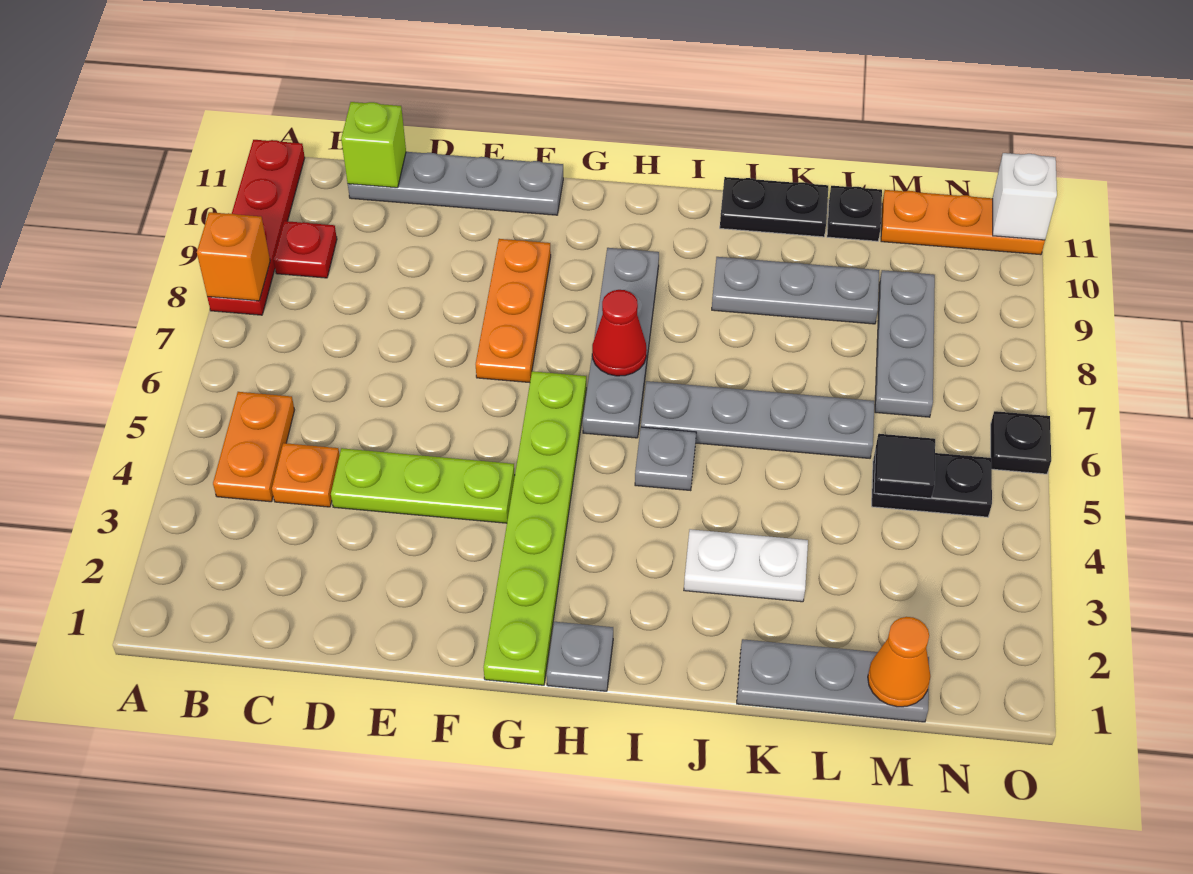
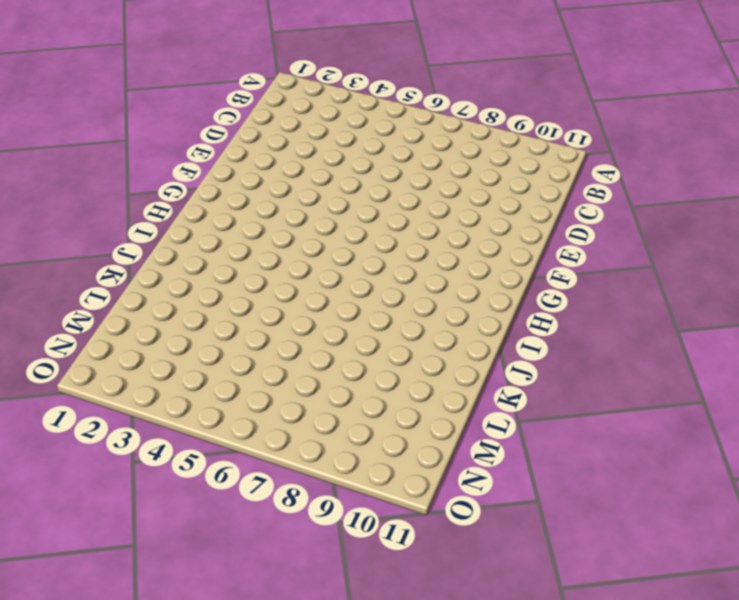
none -> red 1x4 plate [207,140,305,315]
none -> orange 1x2 plate [213,392,294,502]
none -> red 1x1 plate [274,221,337,278]

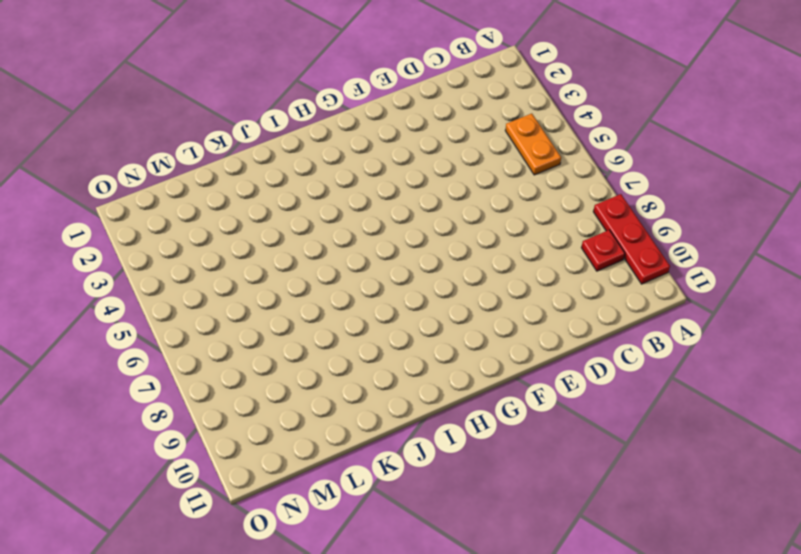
red 1x3 plate [593,194,670,284] -> red 1x4 plate [207,140,305,315]
none -> orange 1x1 plate [272,443,340,507]
none -> grey 1x4 plate [348,152,563,215]
none -> lime 1x3 plate [331,448,515,523]

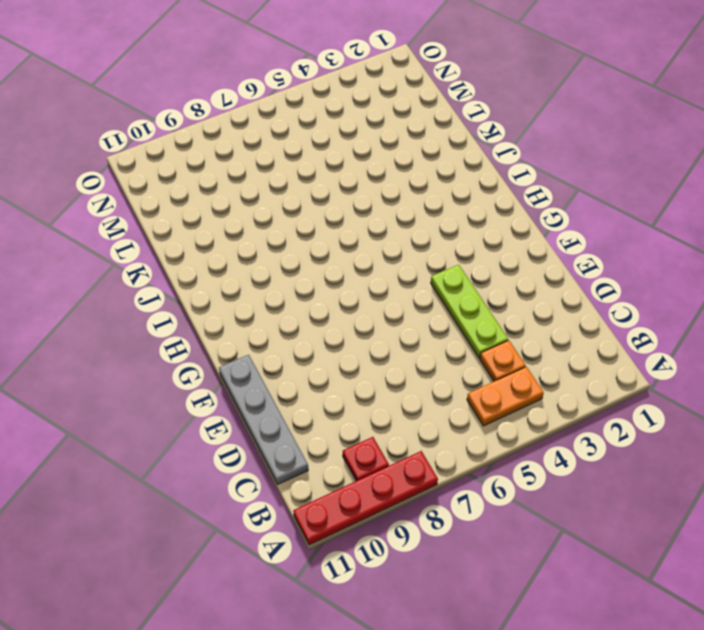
none -> orange 1x3 plate [476,239,551,383]
none -> lime 1x6 plate [484,371,586,685]
none -> grey 1x1 plate [547,622,613,691]

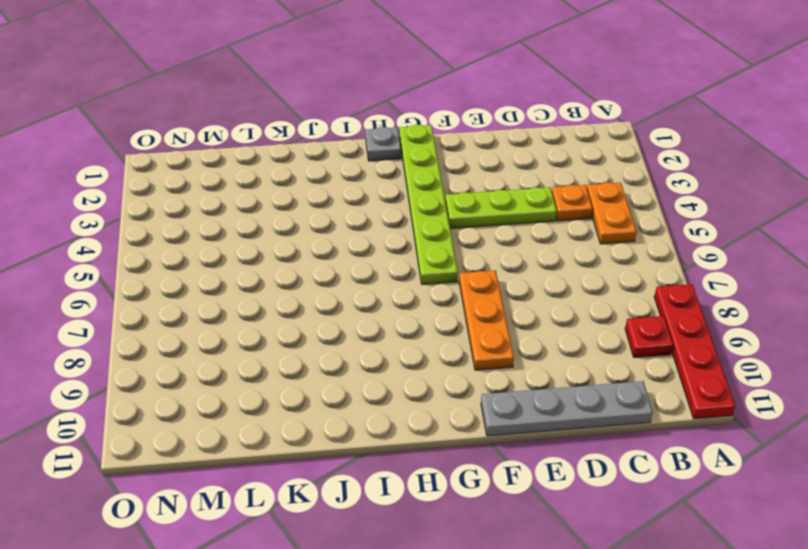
none -> grey 1x4 plate [583,248,659,438]
none -> grey 1x1 plate [635,427,696,491]
none -> grey 1x4 plate [641,381,874,458]

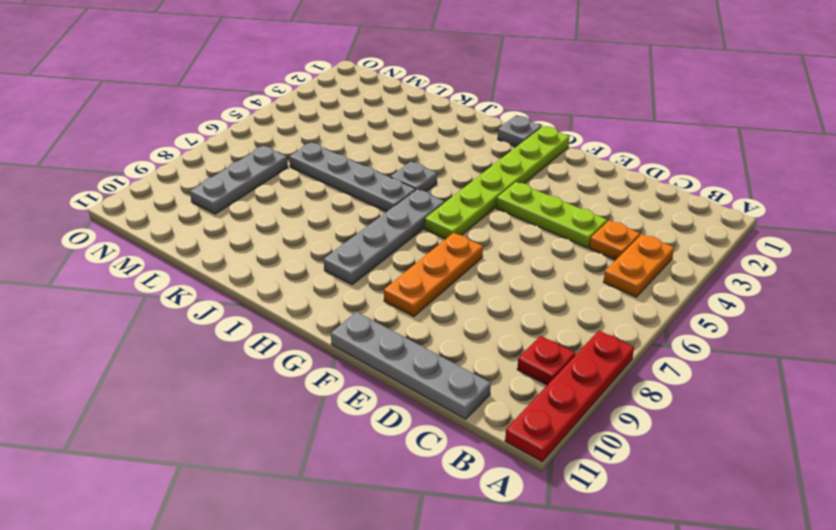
none -> white 1x2 plate [684,529,808,602]
none -> grey 1x3 plate [712,257,879,324]
none -> black 1x2 plate [720,177,828,237]

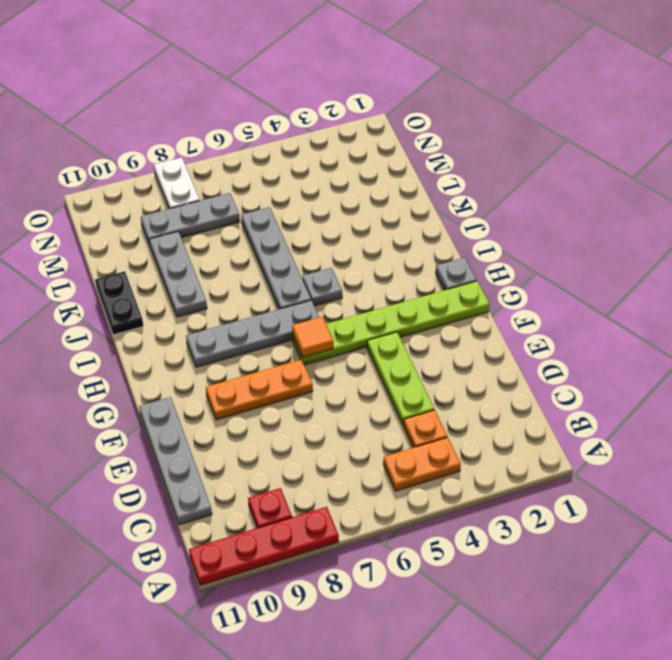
orange 1x1 tile [292,317,333,357] -> none
white 1x2 plate [154,158,200,209] -> white 1x2 plate moved to [684,529,808,602]
none -> grey 1x3 plate [737,639,929,722]
none -> black 1x1 plate [827,186,882,241]
none -> black 1x2 plate [872,449,992,517]

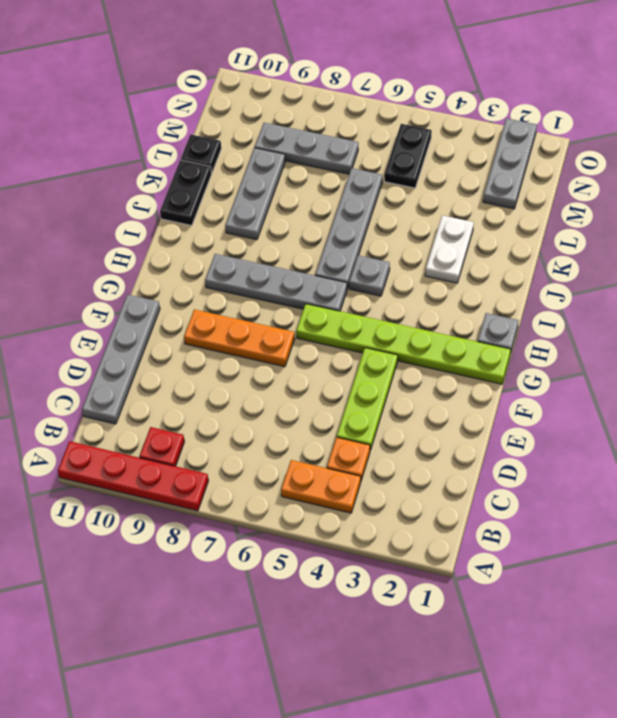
grey 1x3 plate [483,118,537,209] -> grey 1x3 plate moved to [737,639,929,722]
none -> orange 1x3 plate [881,190,1045,255]
none -> black 1x1 plate [991,411,1051,474]
none -> orange 1x1 brick [197,212,270,301]

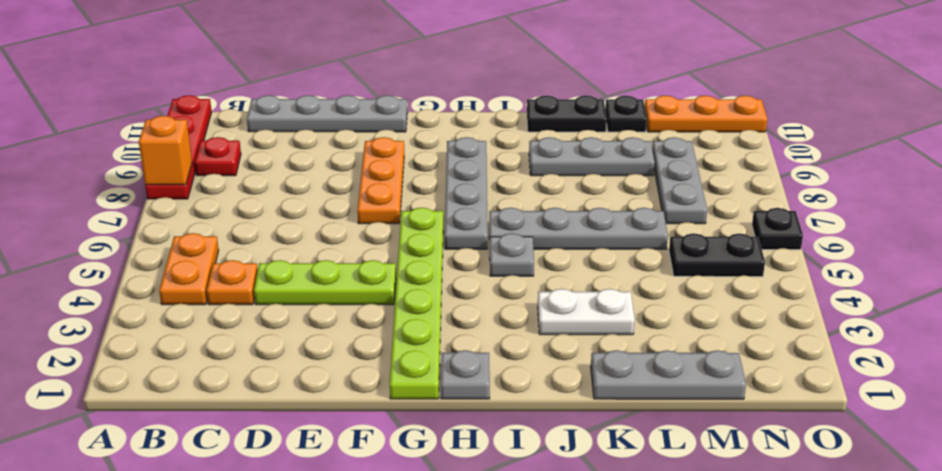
none -> lime 1x1 brick [341,102,406,188]
none -> red 1x1 cone [592,290,647,376]
none -> orange 1x1 cone [868,617,930,707]

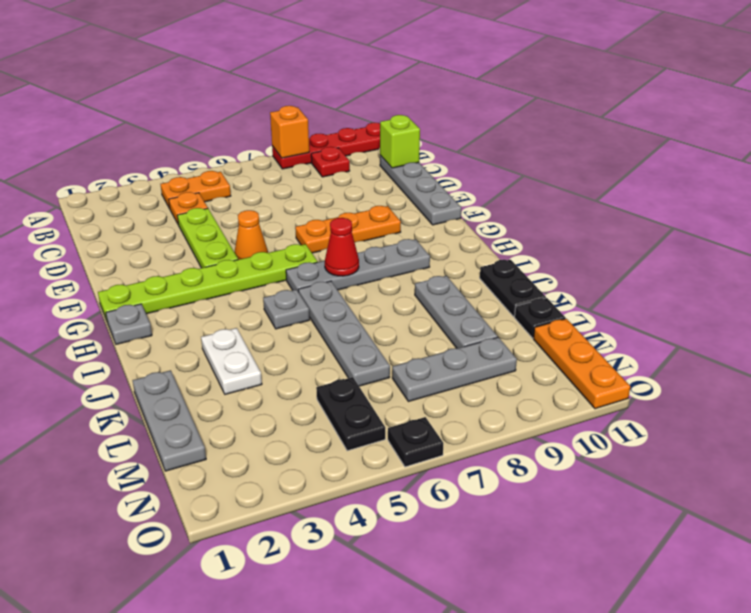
orange 1x1 cone [234,210,268,260] -> orange 1x1 cone moved to [868,617,930,707]
none -> black 1x1 tile [874,434,935,498]
none -> white 1x1 brick [993,153,1057,240]

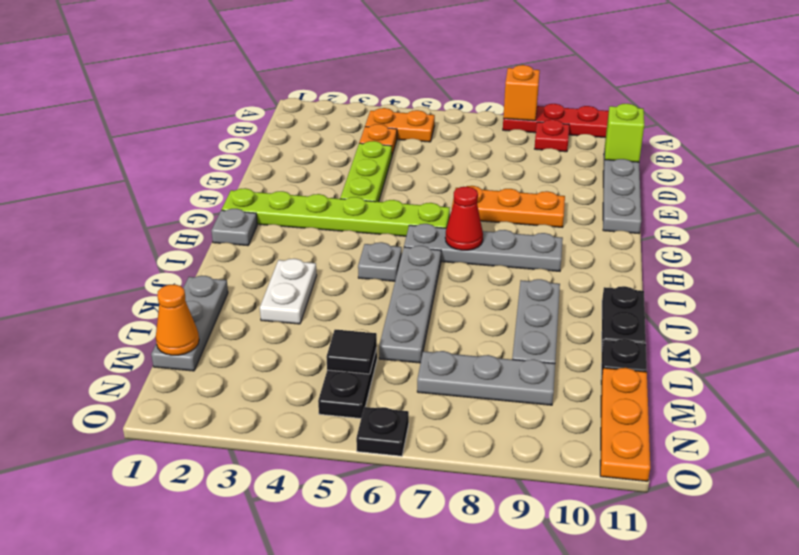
none -> white 1x1 brick [993,153,1057,240]

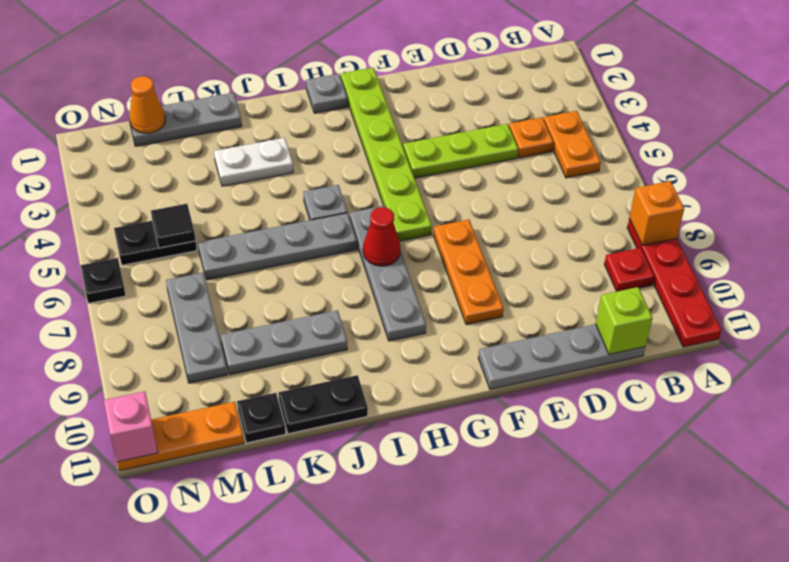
pink 1x1 brick [104,391,158,462] -> white 1x1 brick [993,153,1057,240]

